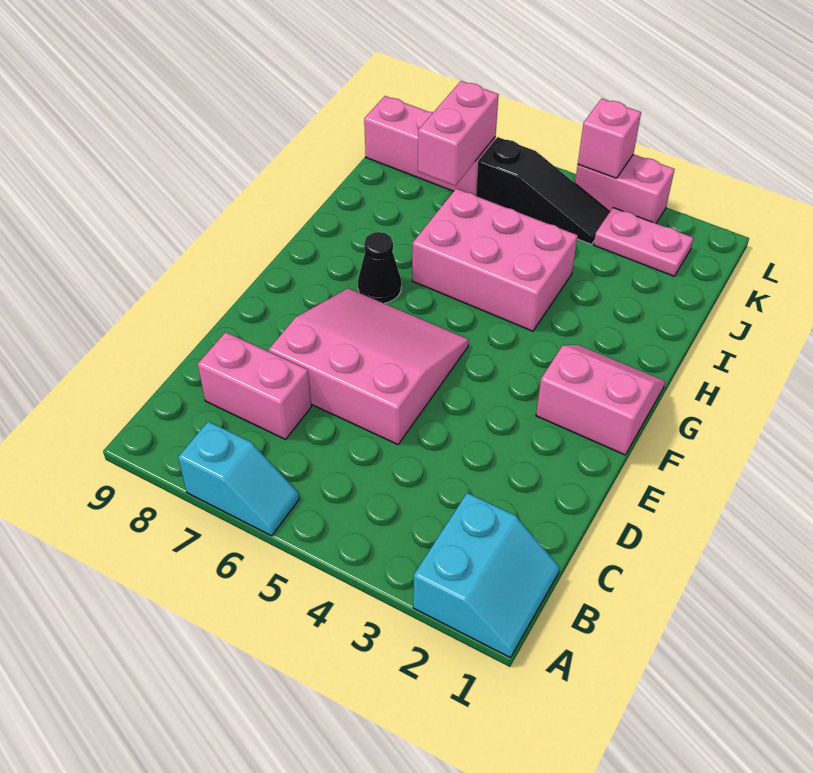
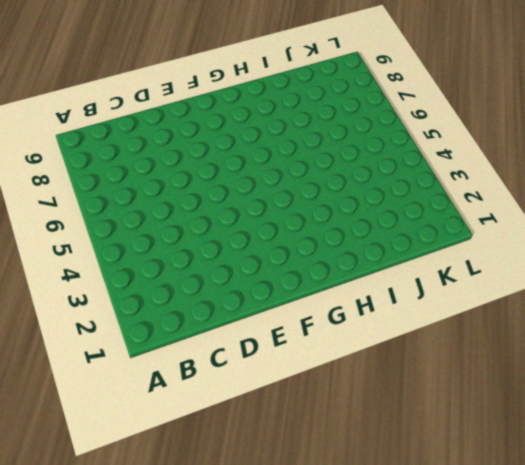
none -> cyan 2x2 slope [413,493,560,658]
none -> cyan 1x2 slope [178,421,299,536]
none -> pink 1x2 brick [198,332,311,439]

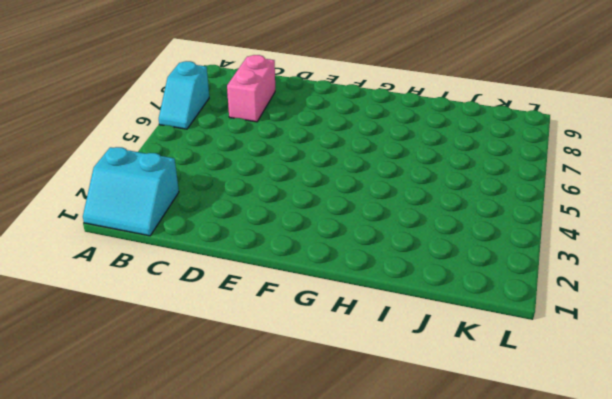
none -> pink 3x3 slope [269,288,469,445]
none -> pink 2x2 slope [536,345,665,455]
none -> black 1x1 cone [358,232,401,303]

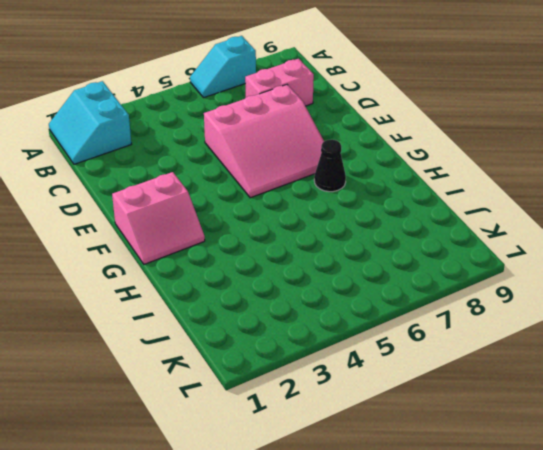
none -> pink 2x3 brick [412,189,578,331]
none -> pink 1x2 plate [594,208,693,276]
none -> black 1x3 slope [476,137,609,244]

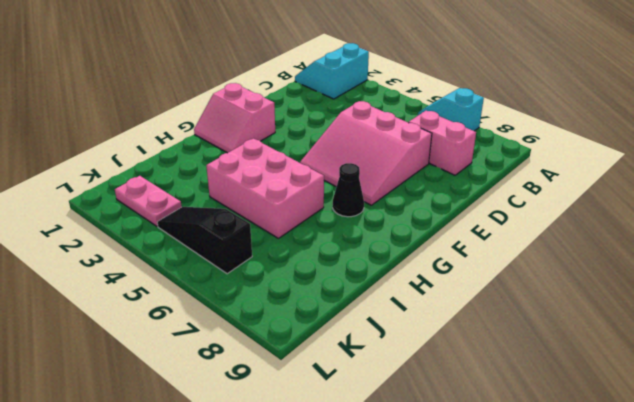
none -> pink 1x3 brick [364,96,496,196]
none -> pink 1x2 brick [575,154,675,223]
none -> pink 1x2 brick [418,81,499,186]

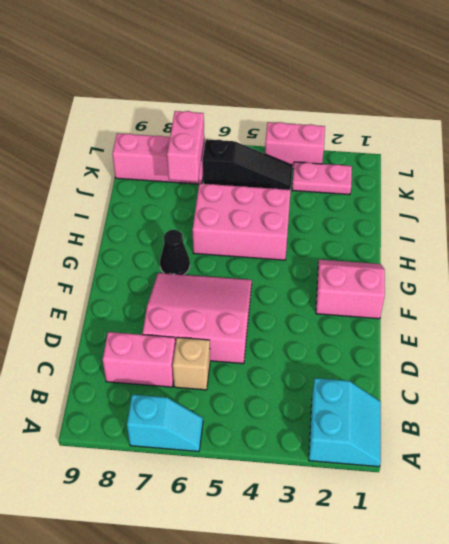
tan 1x1 brick [173,337,210,390] -> none
none -> pink 1x1 brick [578,99,641,178]

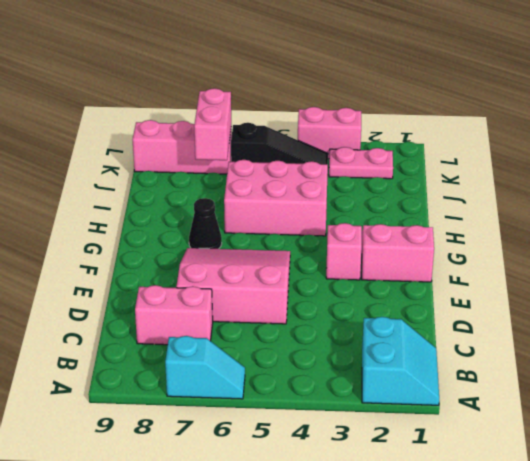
pink 1x1 brick [326,223,362,280] -> pink 1x1 brick moved to [578,99,641,178]

